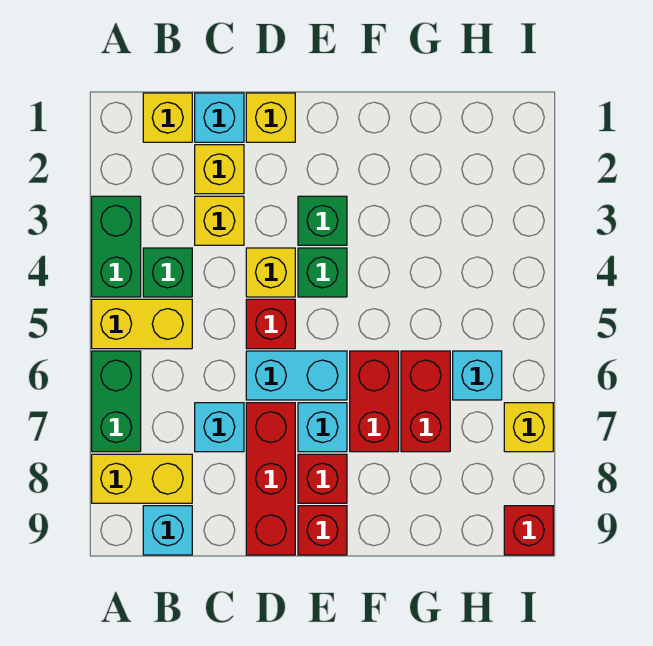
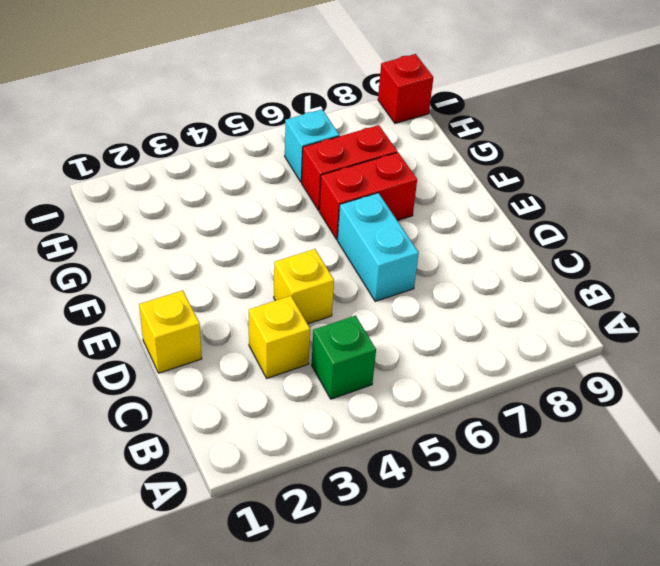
none -> green 1x2 brick [92,196,141,297]
none -> yellow 1x2 brick [92,299,192,349]
none -> green 1x2 brick [92,351,141,452]

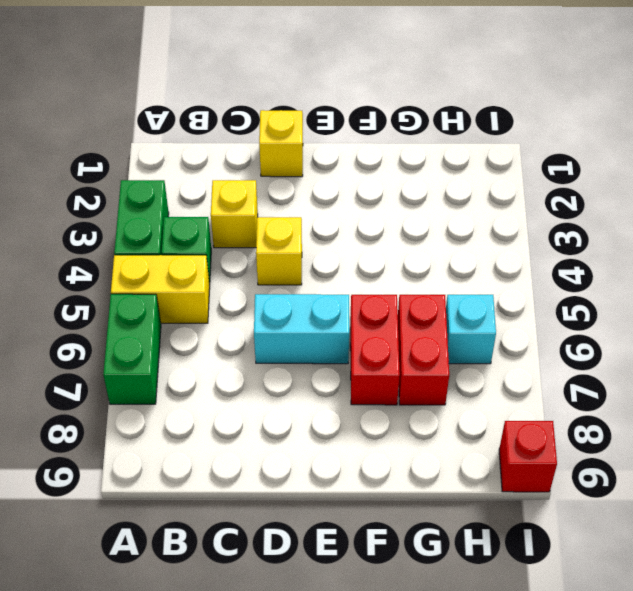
none -> yellow 1x2 brick [92,454,192,503]
none -> yellow 1x1 brick [143,93,192,142]
none -> cyan 1x1 brick [143,506,192,555]

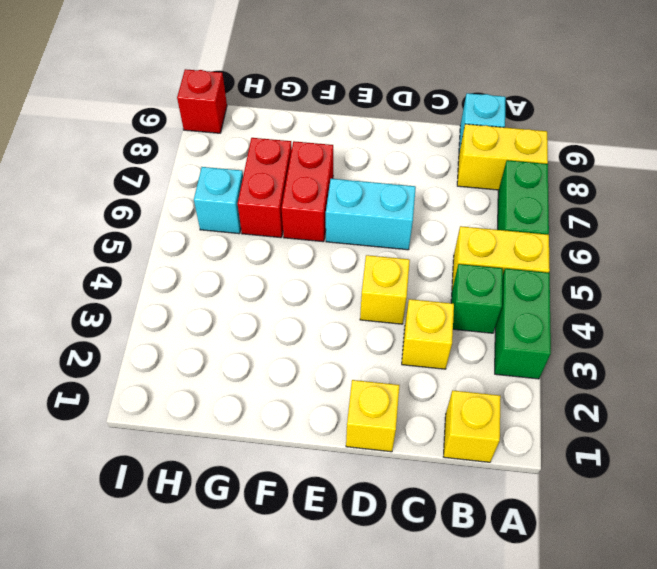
none -> cyan 1x1 brick [195,93,244,142]
none -> yellow 1x1 brick [195,145,244,194]
none -> cyan 1x1 brick [195,403,244,452]

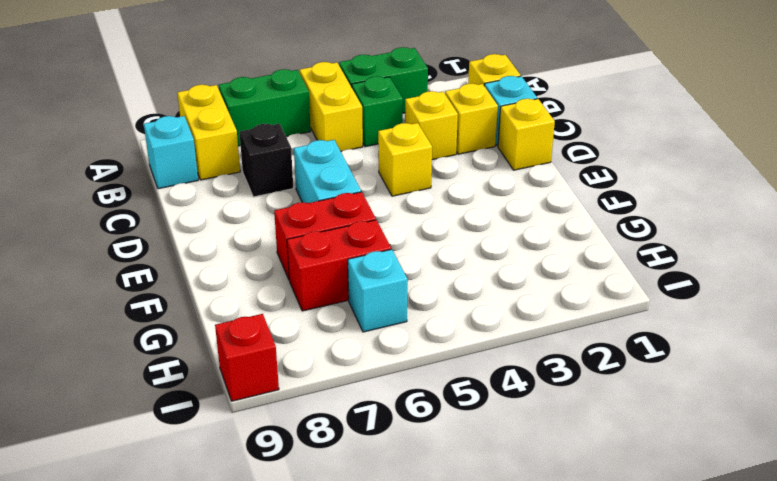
black 1x1 brick [239,124,293,197] -> cyan 1x1 brick [195,403,244,452]
none -> red 1x1 brick [246,299,295,349]
none -> red 1x3 brick [246,403,295,555]
none -> green 1x1 brick [298,196,347,245]

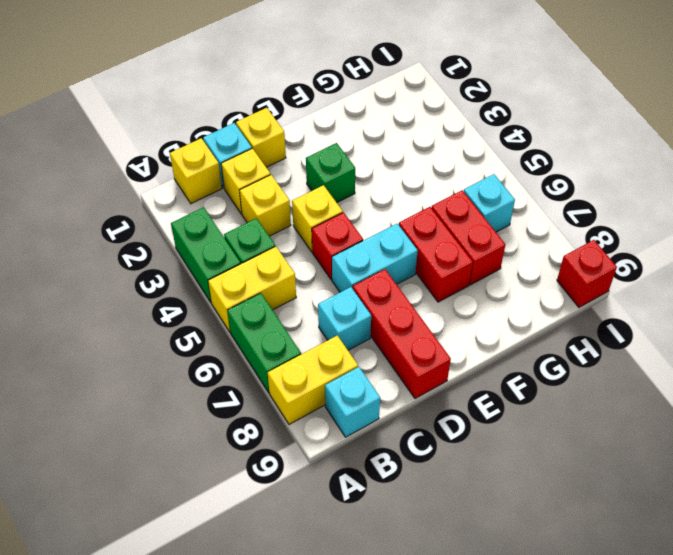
none -> green 1x1 brick [298,248,347,297]
none -> cyan 1x1 brick [298,403,347,452]
none -> red 1x1 brick [298,454,347,503]

